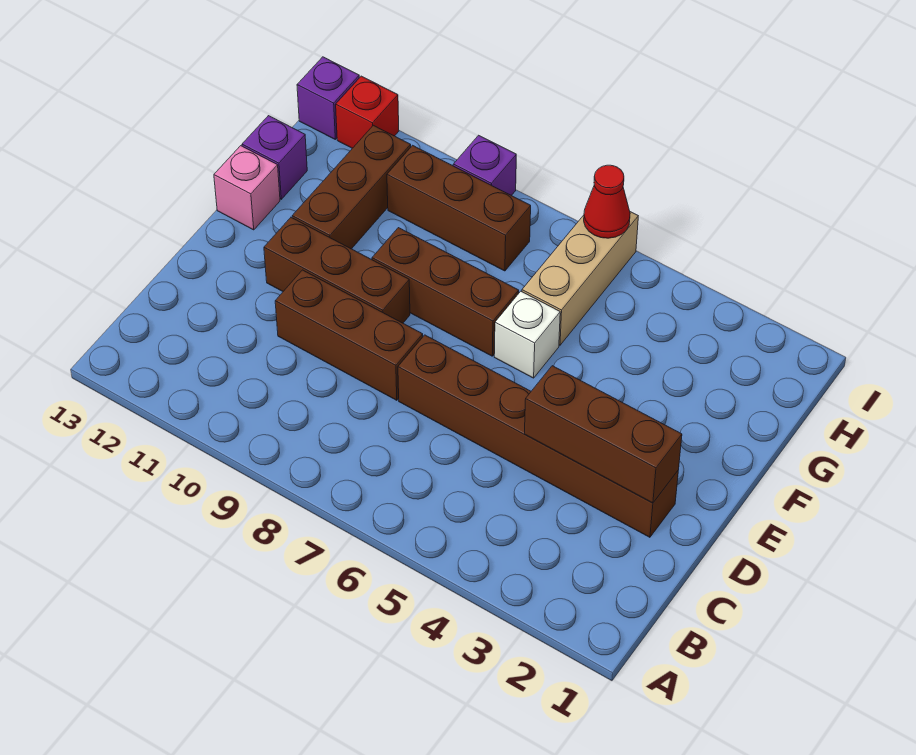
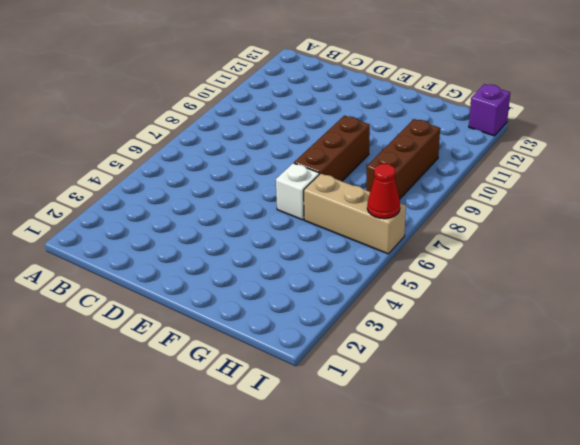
none -> brown 1x6 brick [398,335,678,537]
none -> brown 1x3 brick [275,270,423,400]
none -> brown 1x3 brick [264,218,410,323]

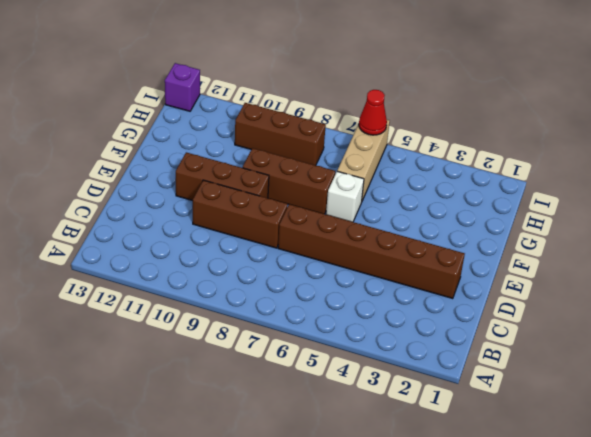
none -> brown 1x3 brick [292,125,411,249]
none -> pink 1x1 brick [214,146,280,230]
none -> purple 1x1 brick [242,116,307,199]

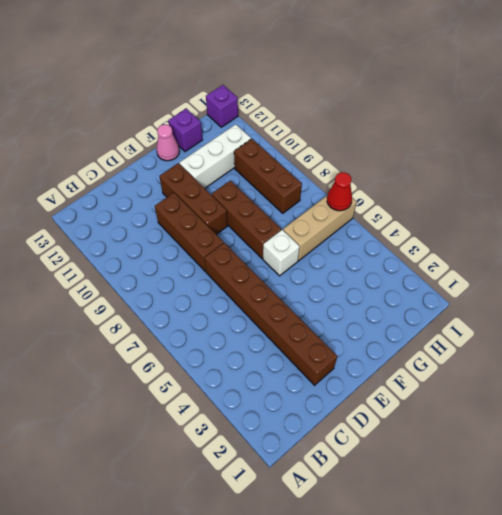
white 1x3 brick [180,124,251,188] -> brown 1x3 brick [292,125,411,249]
pink 1x1 cone [156,124,179,161] -> pink 1x1 brick [214,146,280,230]
none -> purple 1x1 brick [453,135,516,196]
none -> red 1x1 brick [336,76,399,148]
none -> brown 1x3 brick [525,366,682,503]

